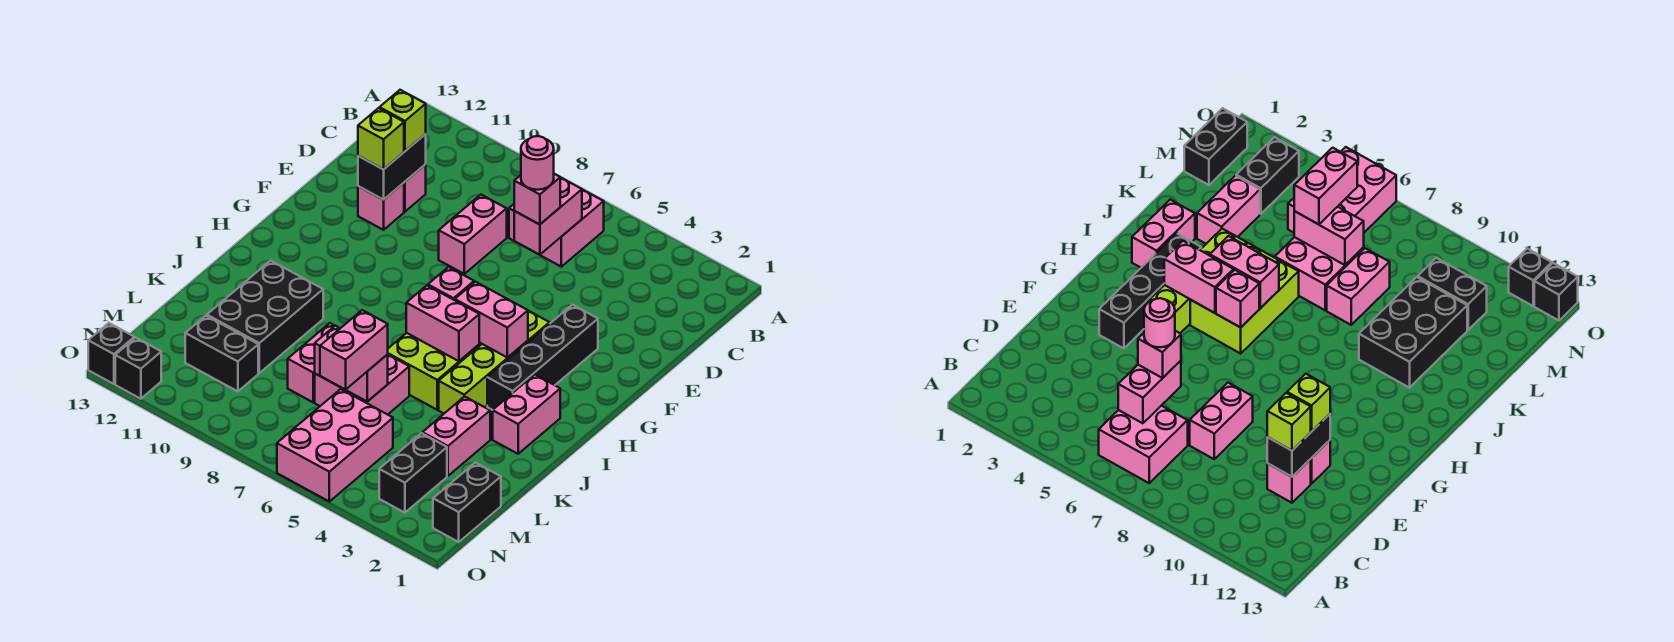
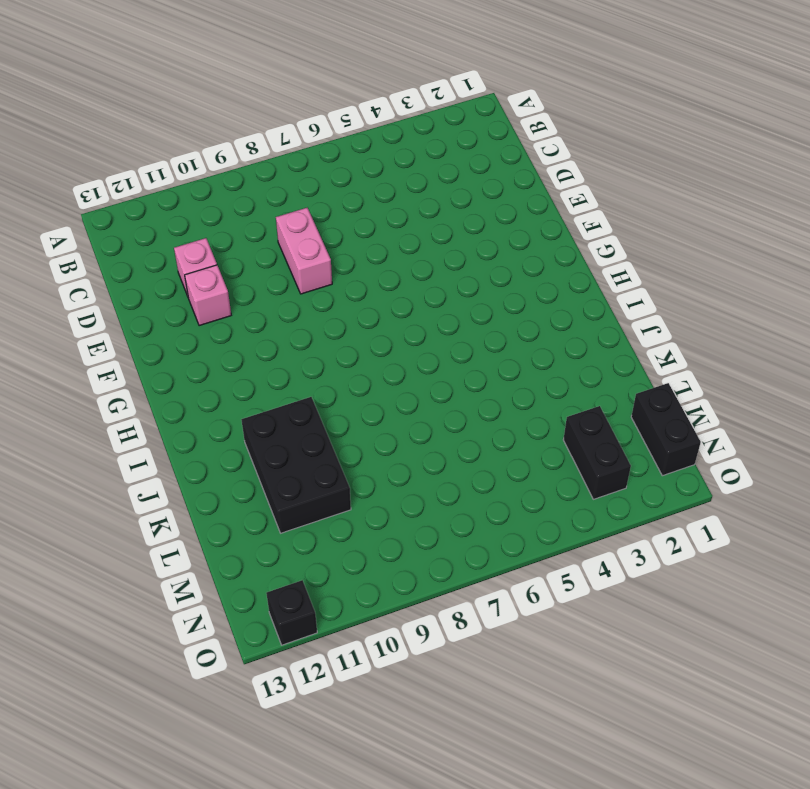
none -> pink 2x2 brick [509,190,604,267]
none -> black 1x4 brick [487,305,598,410]
none -> lime 1x4 brick [439,311,550,413]

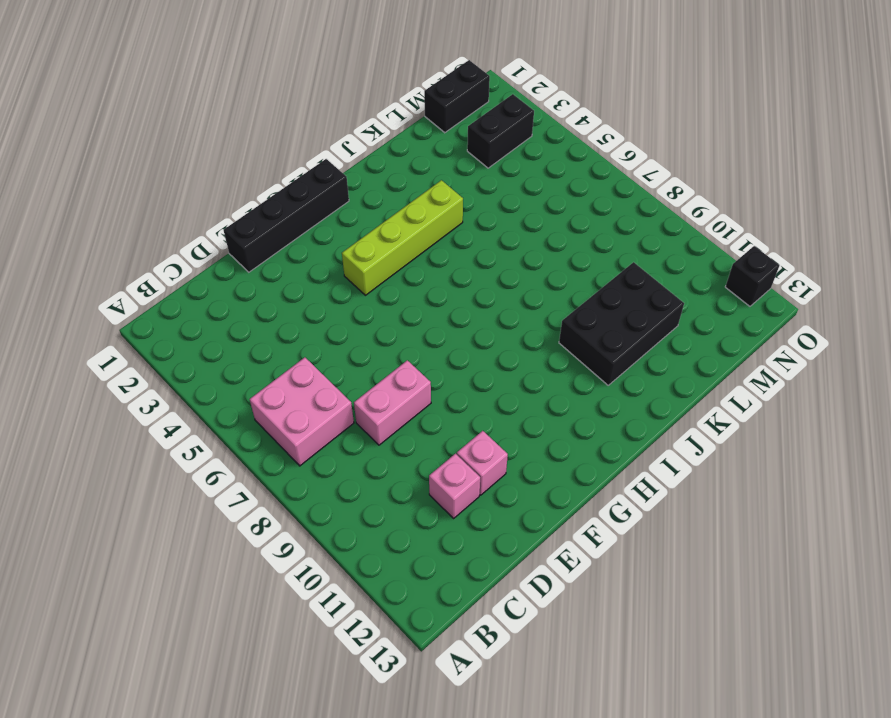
black 1x4 brick [224,159,349,272] -> black 1x4 brick moved to [487,305,598,410]
none -> lime 2x3 brick [388,333,481,410]
none -> pink 1x2 brick [493,374,560,454]
none -> pink 1x2 brick [422,396,490,476]

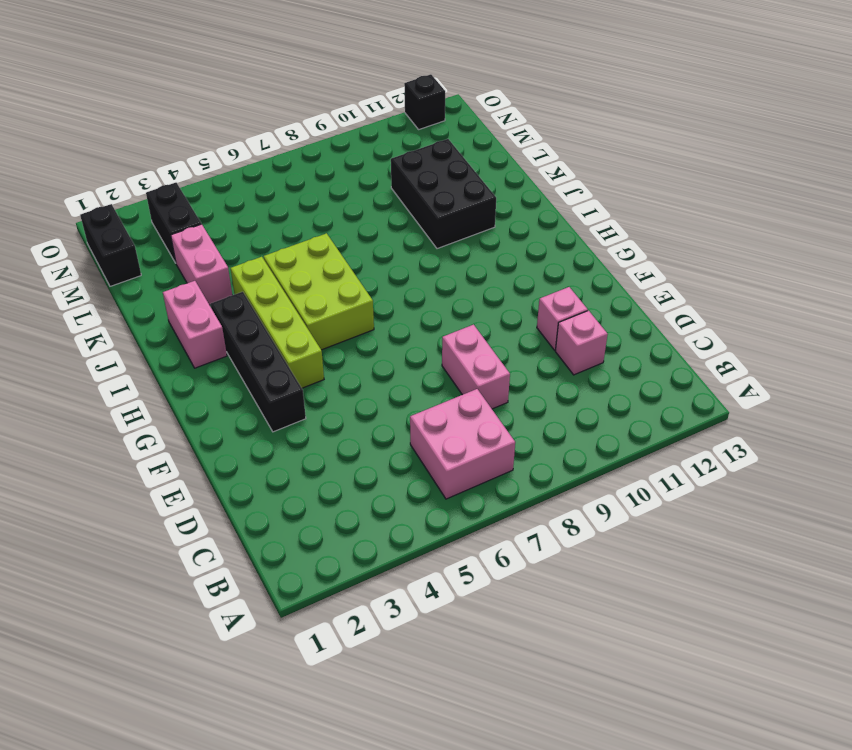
none -> pink 2x2 brick [315,355,409,415]
none -> pink 1x2 brick [288,323,335,402]
none -> pink 2x3 brick [277,389,393,502]

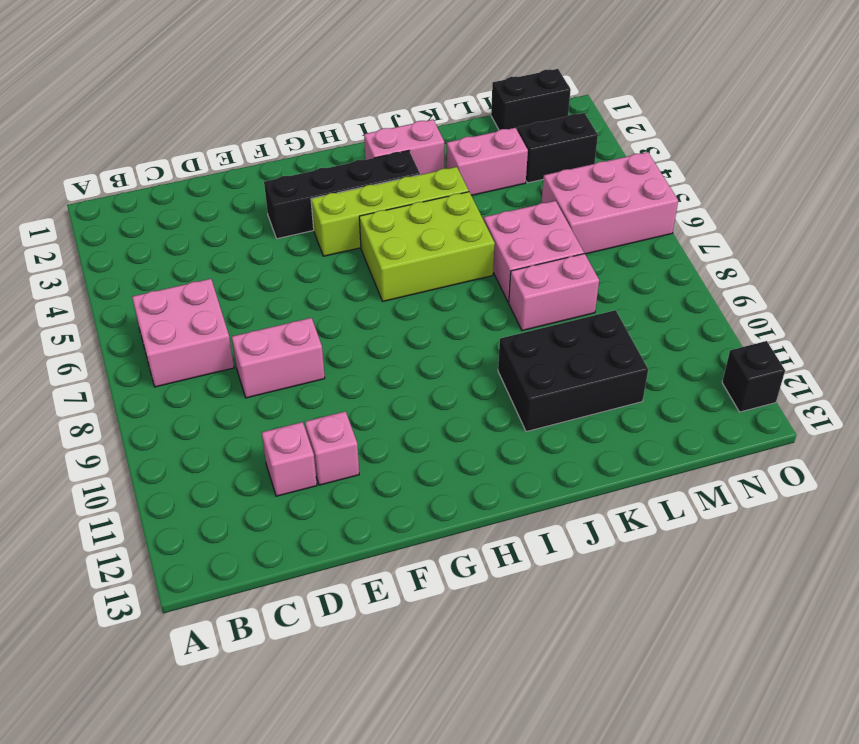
none -> black 1x2 brick [185,316,258,391]
none -> black 1x1 brick [88,323,134,384]
none -> pink 1x2 brick [514,177,582,255]

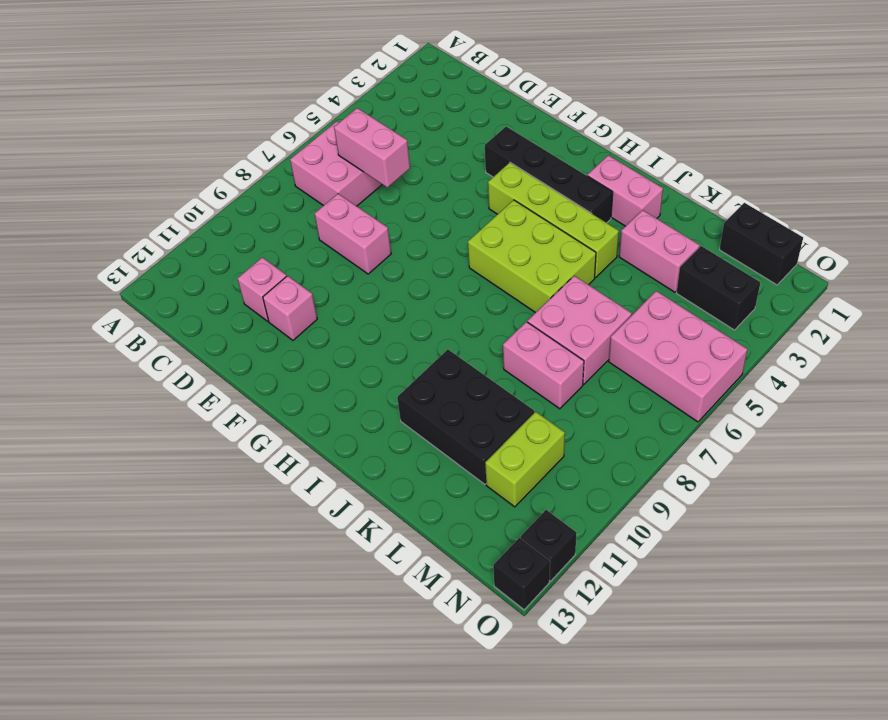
lime 1x2 brick [485,412,565,507] -> black 1x2 brick [185,316,258,391]
none -> black 1x2 brick [358,134,426,200]
none -> pink 1x2 brick [455,282,528,358]
none -> pink 1x1 brick [428,267,474,300]

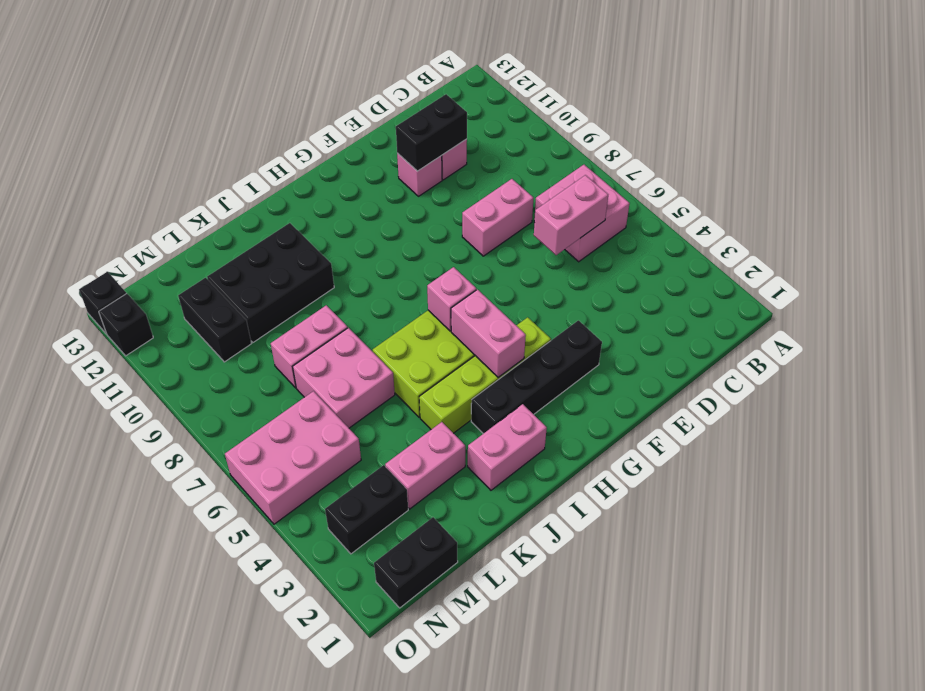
none -> pink 1x2 brick [406,286,479,361]
none -> pink 1x2 brick [315,326,388,402]
none -> pink 1x1 brick [514,174,560,225]

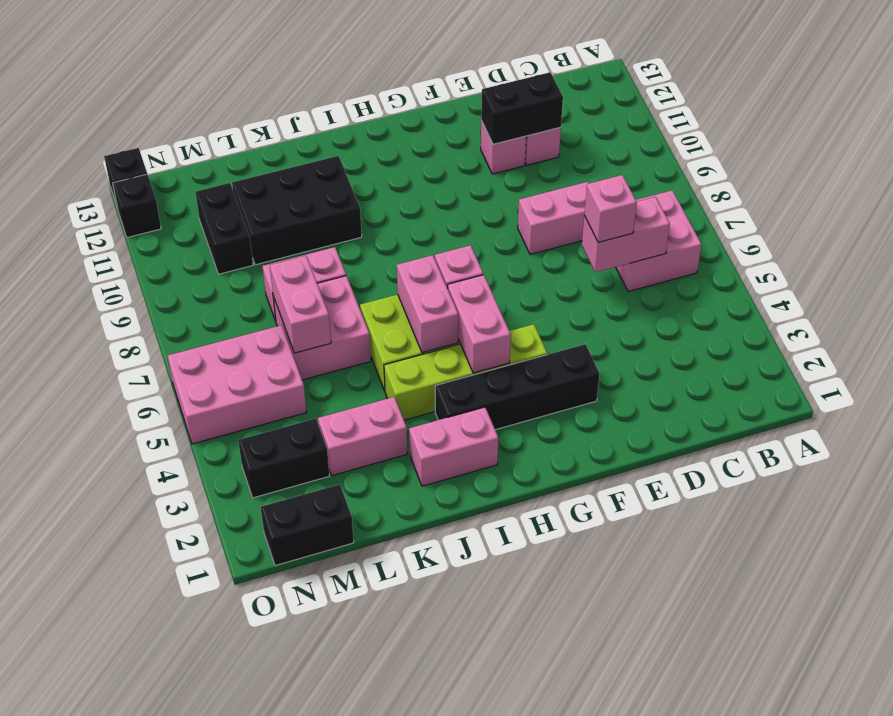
none -> lime 1x1 brick [380,90,426,151]
none -> lime 1x1 brick [358,108,404,169]
none -> pink 1x2 brick [320,310,388,390]

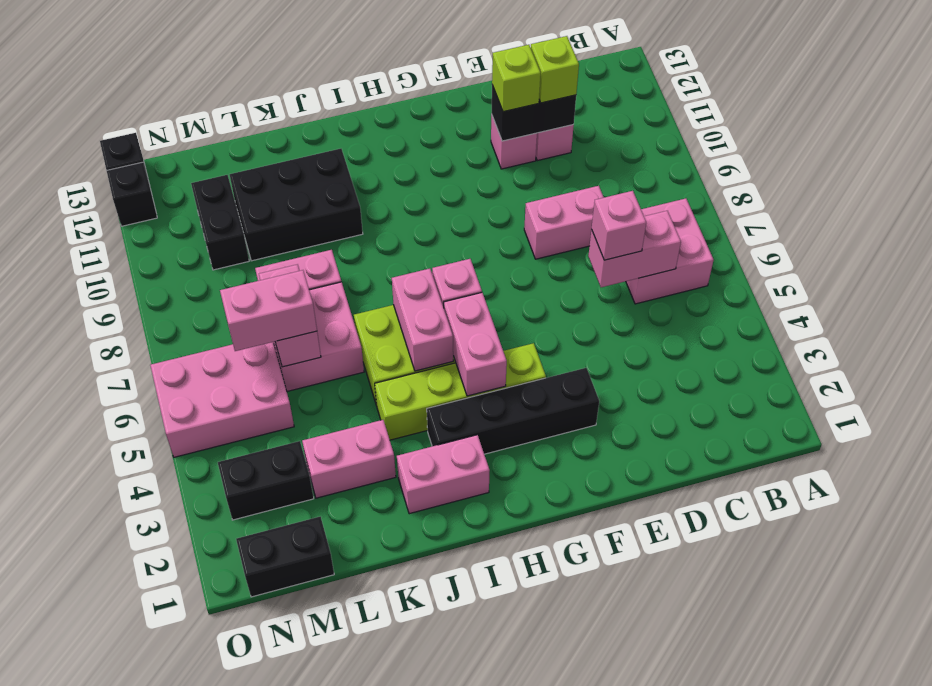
none -> pink 1x1 round brick [521,136,554,190]

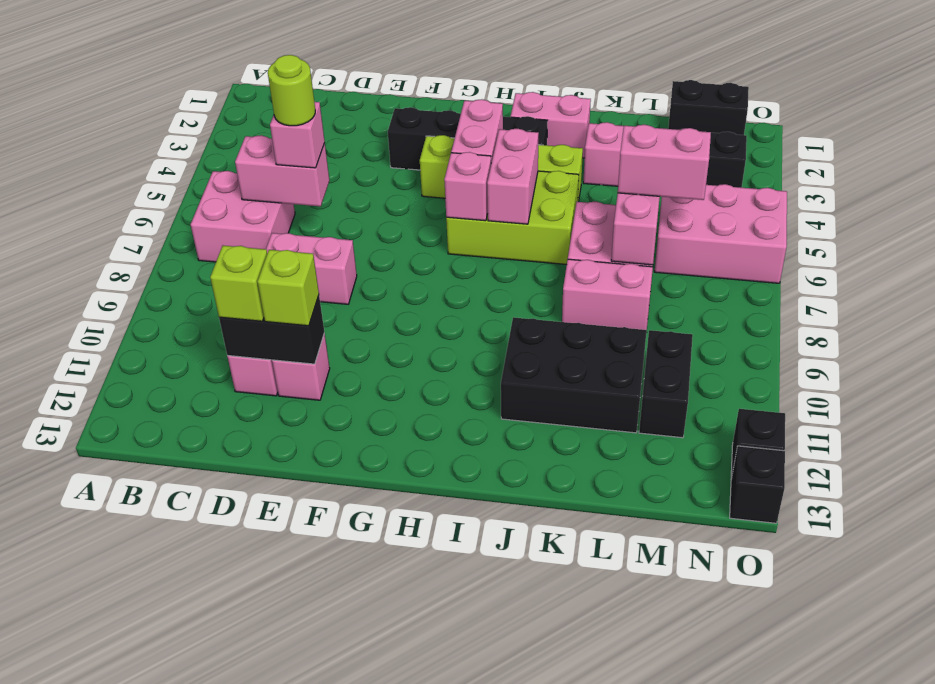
lime 1x1 round brick [268,55,315,126] -> pink 1x1 round brick [521,136,554,190]

